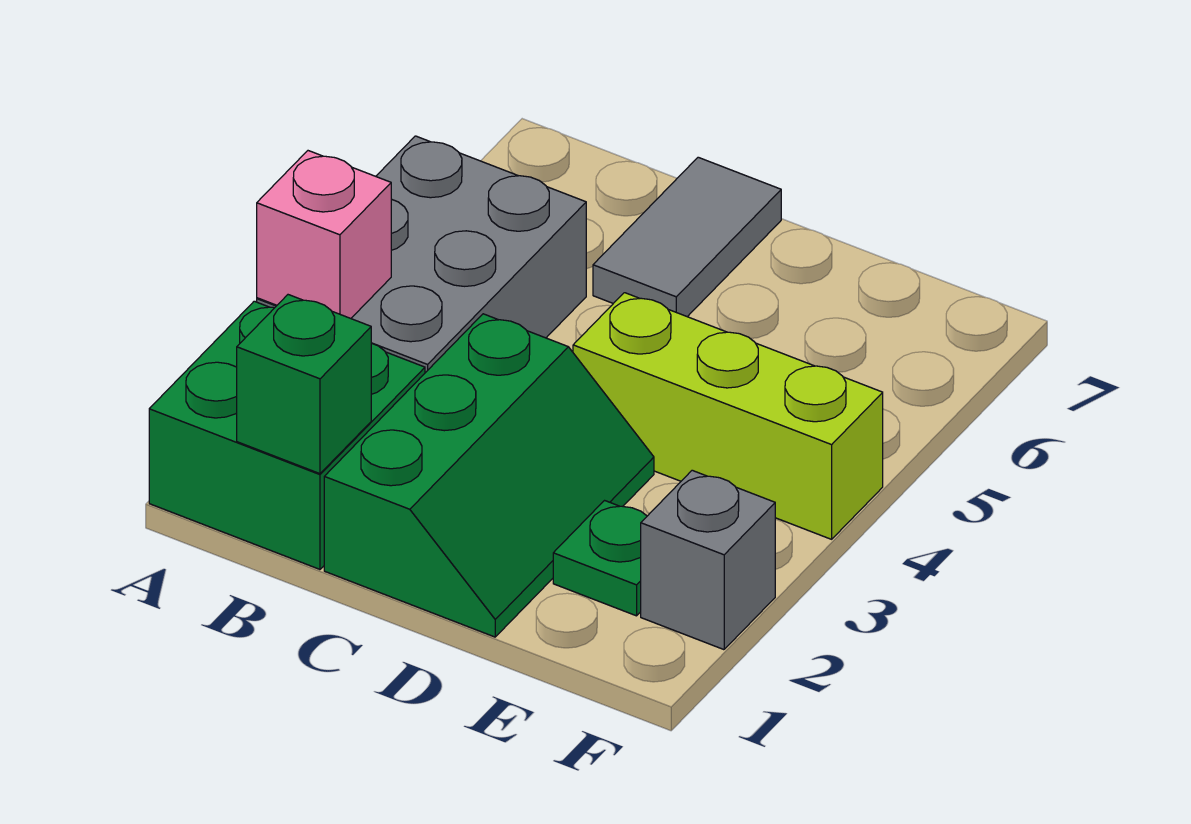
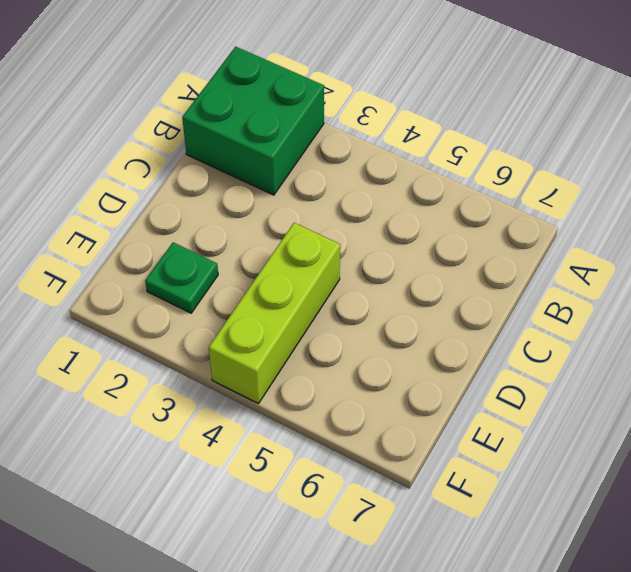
none -> grey 2x3 brick [257,136,586,373]
none -> green 2x3 slope [324,314,654,637]

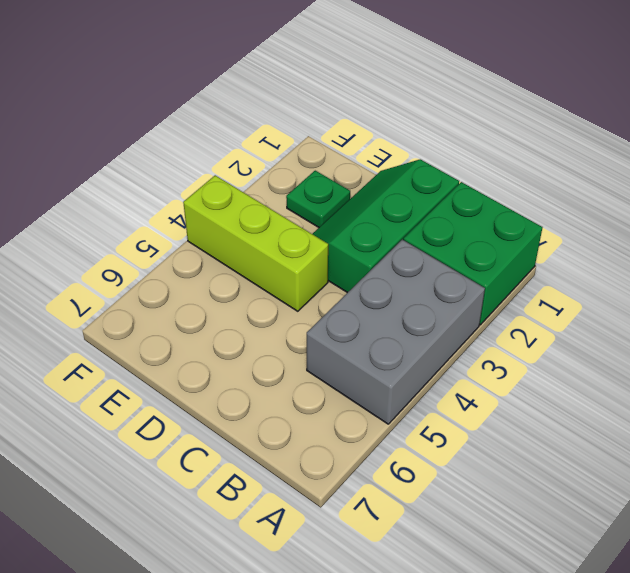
none -> grey 1x2 tile [593,157,781,317]
none -> grey 1x1 brick [641,470,775,650]

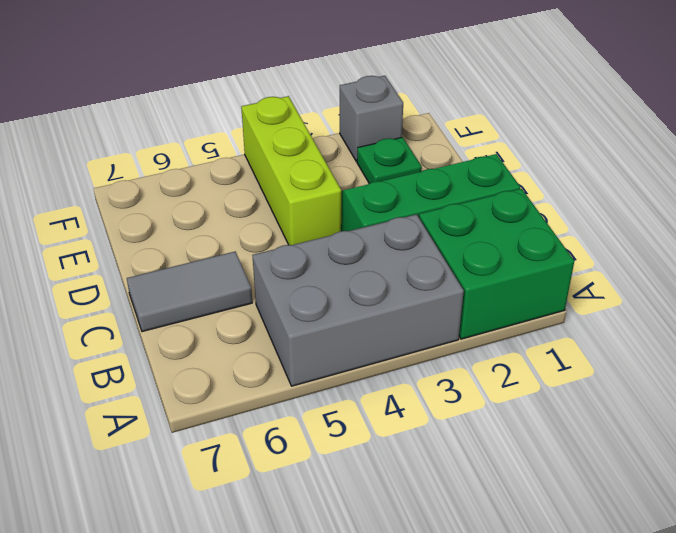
none -> pink 1x1 brick [257,151,391,318]
none -> green 1x1 brick [237,295,371,474]

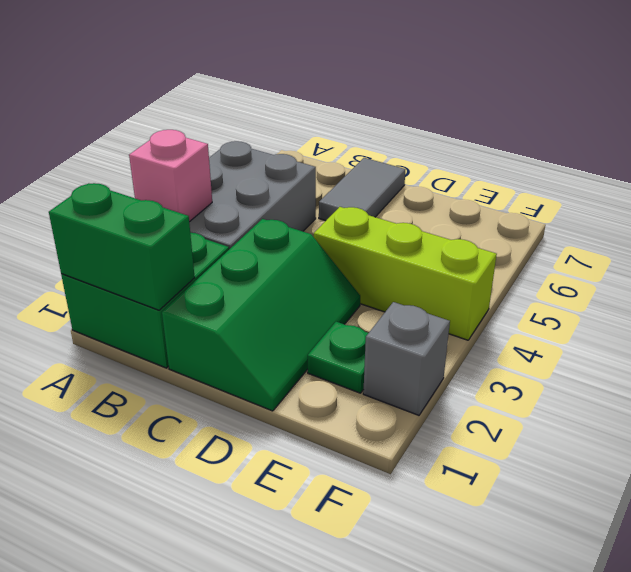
green 1x2 brick [49,183,195,310] -> green 1x1 brick [237,295,371,474]

